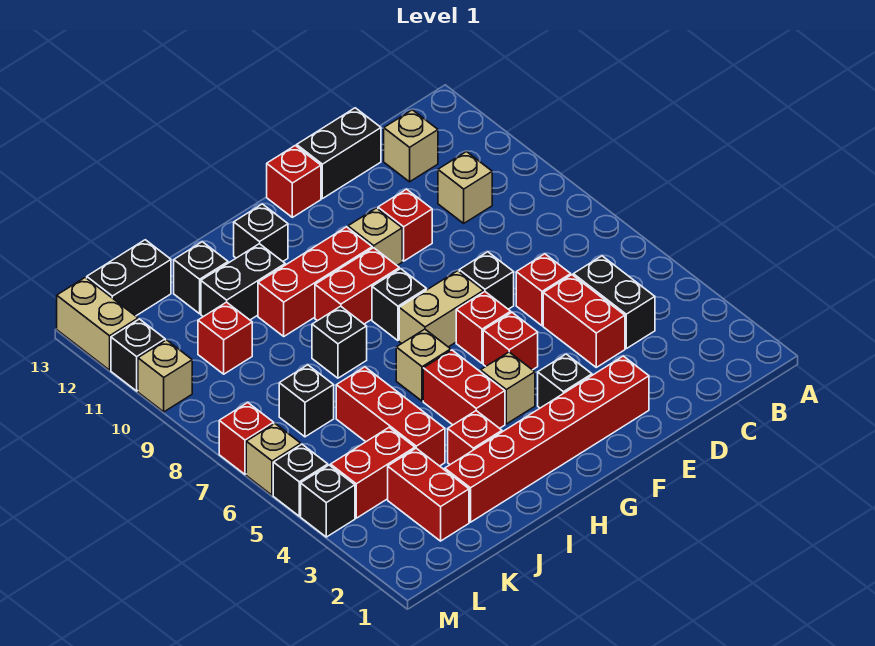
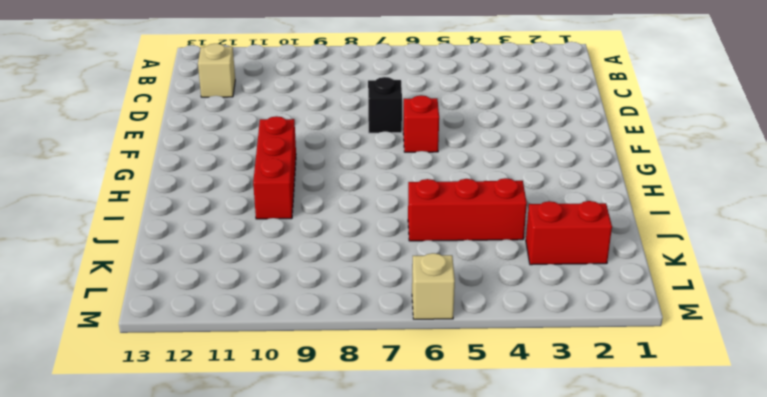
none -> black 1x2 brick [573,256,655,349]
none -> tan 1x1 brick [438,152,492,223]
none -> red 1x2 brick [543,275,625,367]
none -> red 1x1 brick [516,254,571,326]

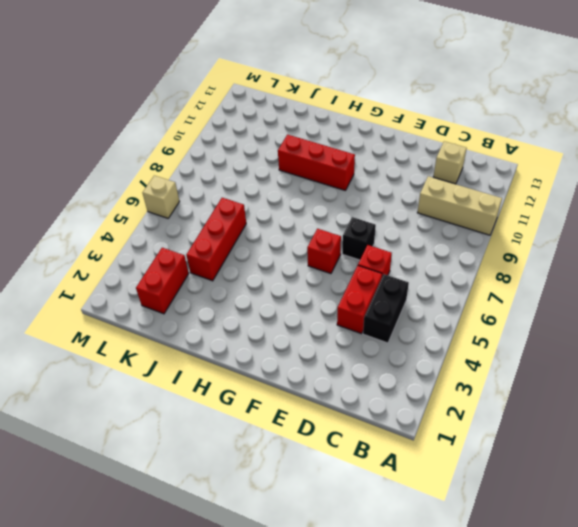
tan 1x3 brick [417,176,502,235] -> tan 1x1 brick [438,152,492,223]
none -> black 1x2 brick [297,108,381,199]
none -> red 1x6 brick [445,356,649,522]
none -> red 1x1 brick [378,189,432,261]
none -> black 1x1 brick [538,354,592,408]

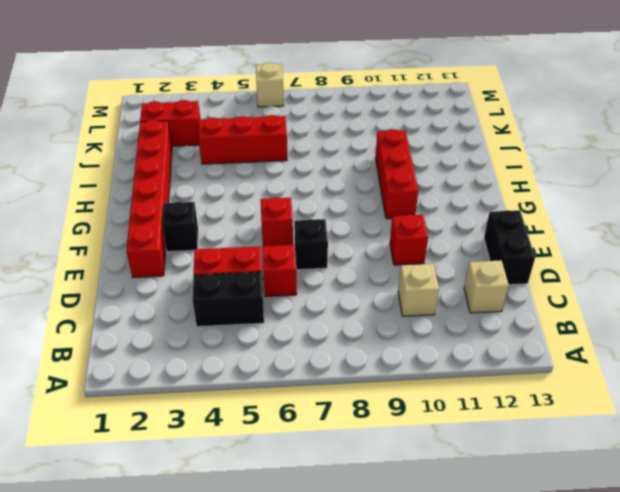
none -> red 1x1 brick [483,313,538,370]
none -> tan 1x2 brick [399,271,484,347]
none -> tan 1x1 brick [348,208,402,265]
none -> red 1x1 brick [267,146,321,217]

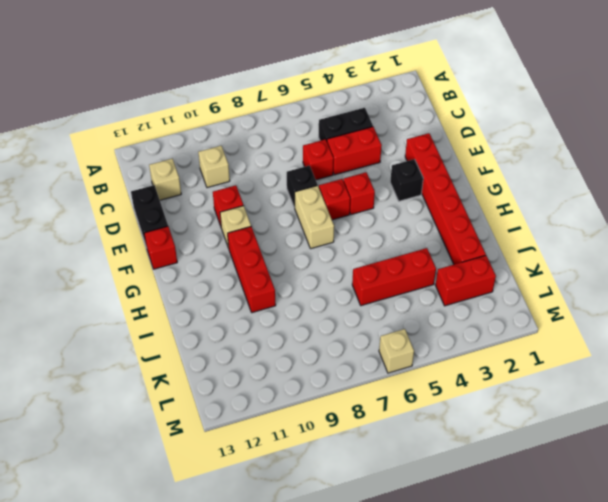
none -> tan 1x1 brick [481,352,535,424]
none -> black 1x1 brick [372,269,426,340]
none -> red 1x2 brick [315,248,399,324]
none -> red 1x2 brick [423,350,505,428]

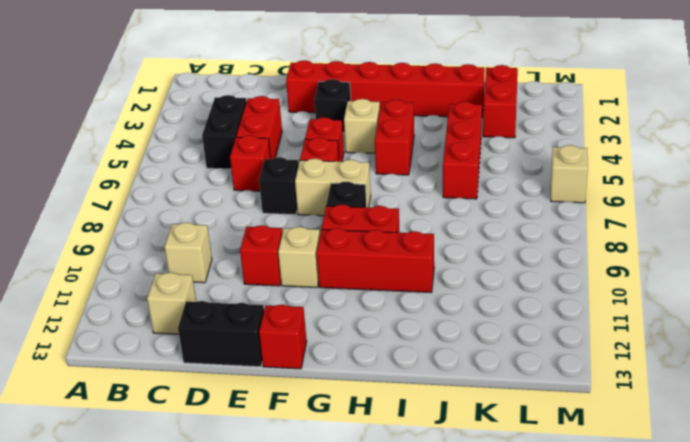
none -> tan 1x1 brick [396,329,451,401]
none -> black 1x1 brick [234,204,288,261]
none -> red 1x1 brick [448,411,502,464]
none -> black 1x1 brick [312,306,367,378]

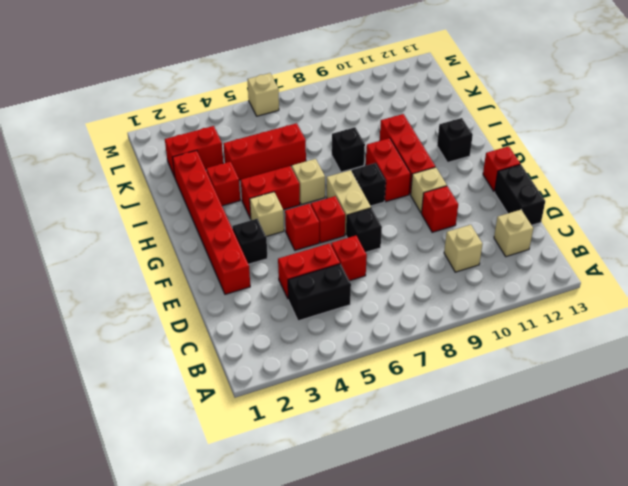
none -> black 1x2 brick [201,244,285,320]
none -> black 1x1 brick [174,242,228,314]
none -> red 1x2 brick [331,428,415,518]
none -> black 1x1 brick [279,365,334,437]

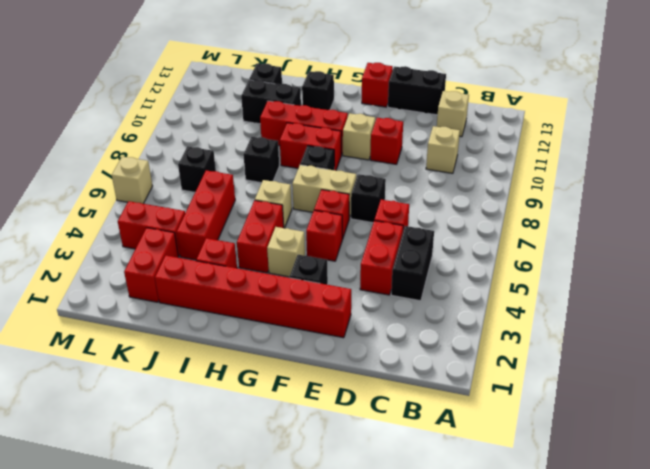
none -> red 1x1 brick [198,302,252,374]
none -> black 1x2 brick [87,240,171,316]
none -> black 1x1 brick [301,465,355,537]
none -> black 1x1 brick [273,444,328,516]

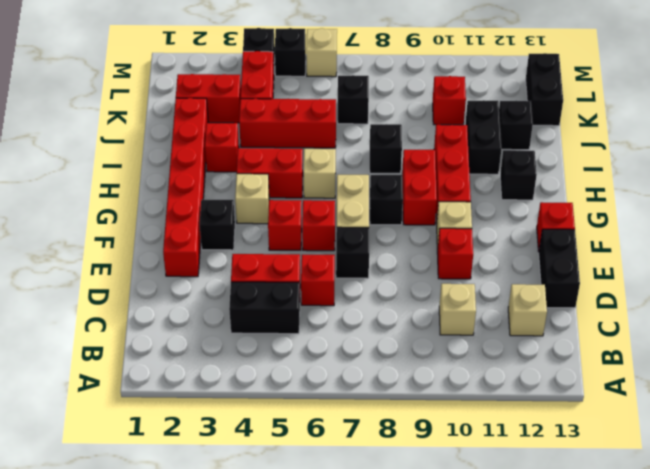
none -> red 1x1 brick [219,403,274,474]
none -> tan 1x1 brick [138,340,192,412]
none -> black 1x1 brick [111,319,165,391]
none -> tan 1x2 brick [57,277,138,370]

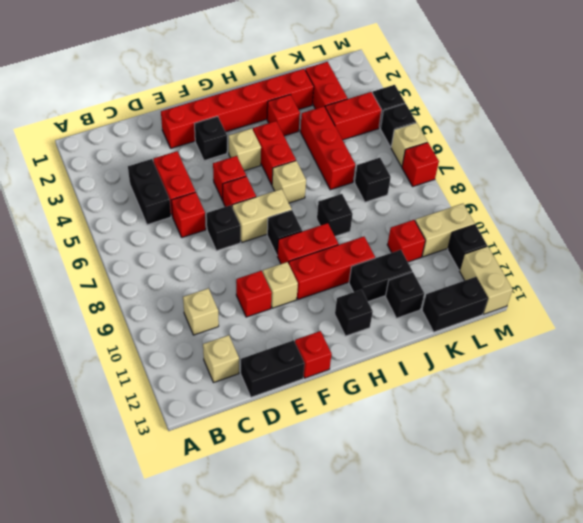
tan 1x2 brick [415,204,475,257] -> tan 1x1 brick [138,340,192,412]

